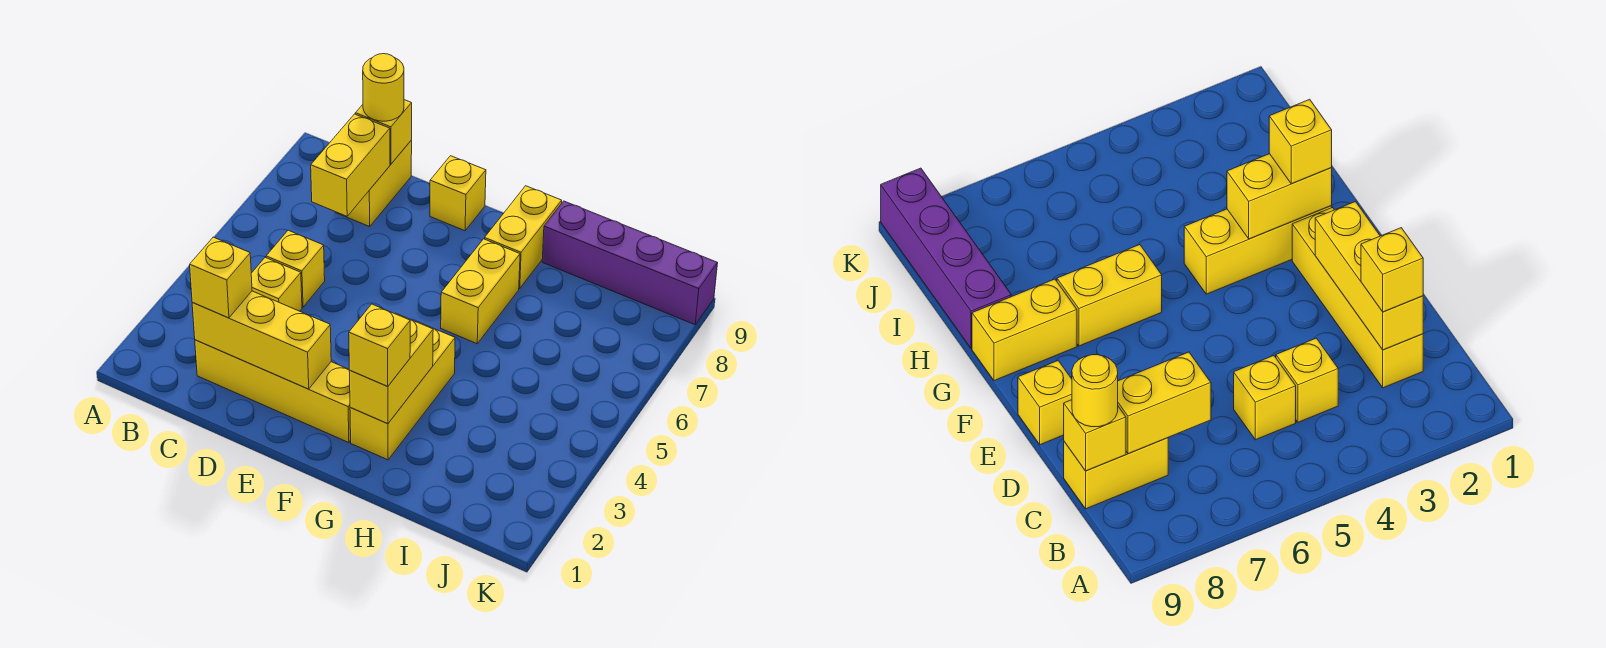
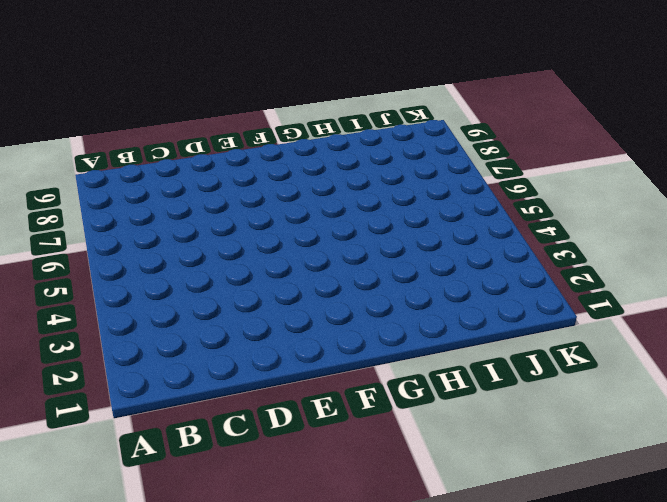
none -> yellow 1x4 brick [195,340,351,443]
none -> yellow 1x1 brick [251,258,302,311]
none -> yellow 1x1 brick [266,230,325,307]

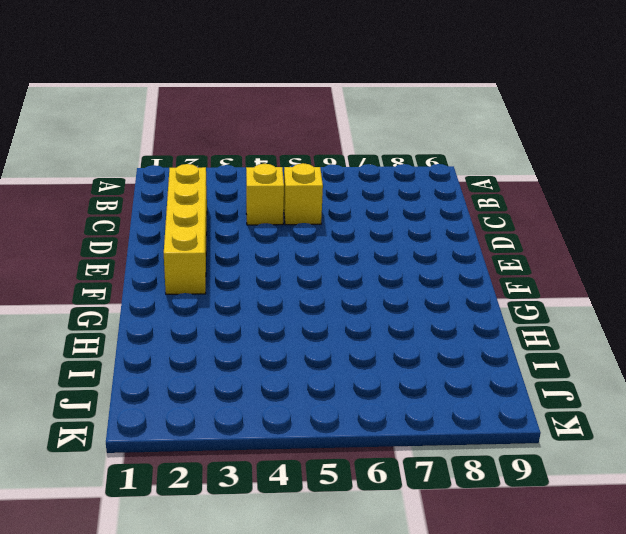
none -> yellow 1x2 brick [335,140,412,227]
none -> yellow 1x1 brick [430,156,486,231]
none -> yellow 1x3 brick [350,322,455,460]

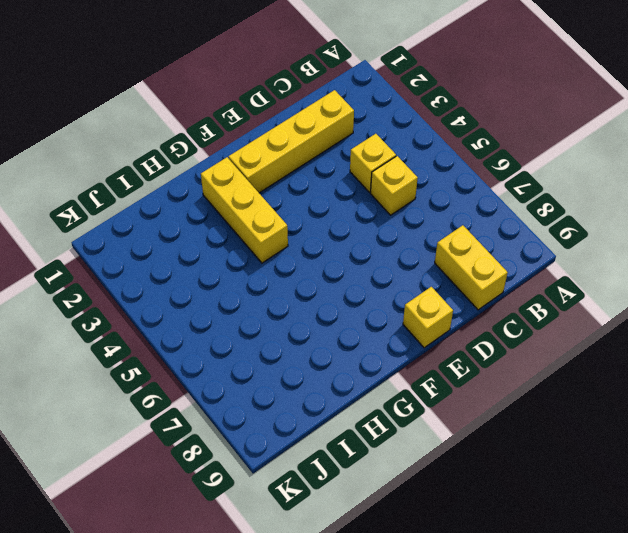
none -> yellow 1x2 brick [441,239,520,344]
none -> yellow 1x2 brick [485,186,562,288]
none -> purple 1x4 brick [542,201,718,325]

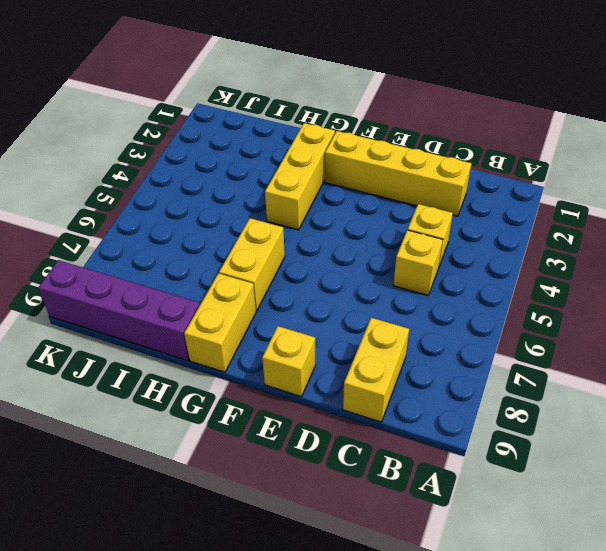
none -> yellow 1x3 brick [192,291,331,389]
none -> yellow 1x2 brick [311,114,390,216]
none -> yellow 1x1 brick [355,100,412,164]

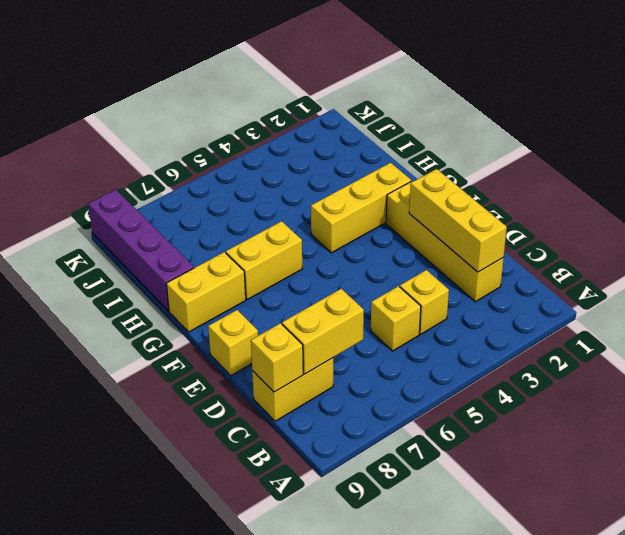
none -> yellow 1x2 brick [349,313,433,424]
none -> yellow 1x1 brick [190,237,252,318]
none -> yellow 1x1 round brick [363,54,404,121]

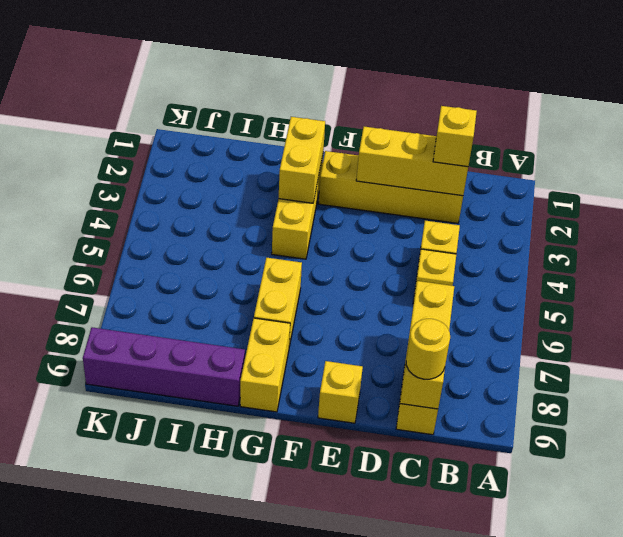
none -> yellow 1x1 brick [349,304,410,387]

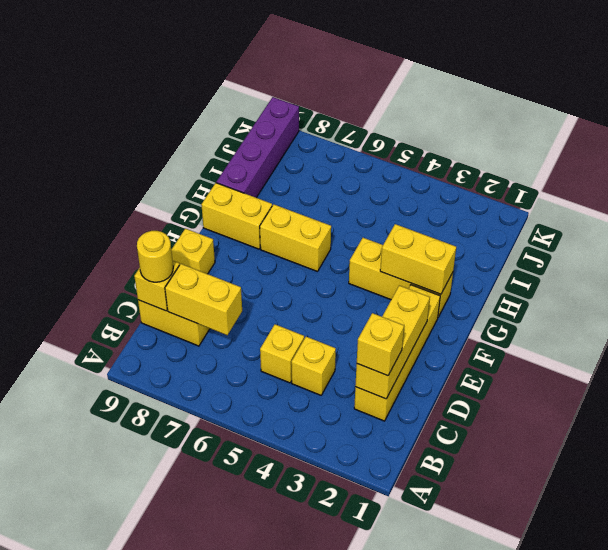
none -> yellow 1x1 brick [349,304,410,387]

